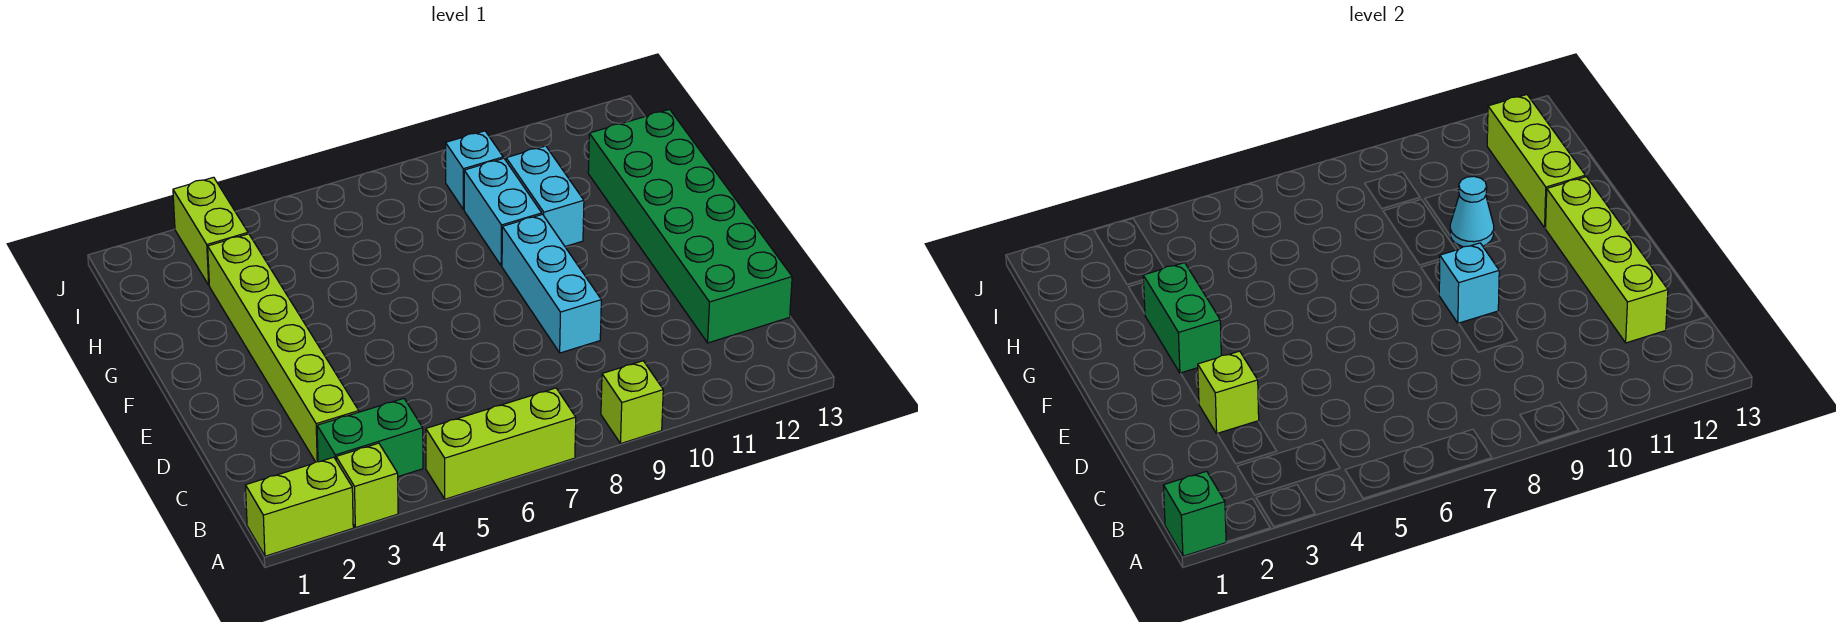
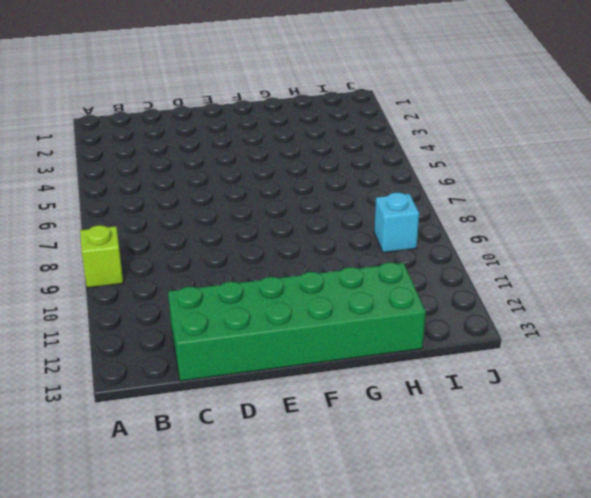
none -> lime 1x2 brick [246,457,353,556]
none -> lime 1x1 brick [336,443,398,528]
none -> lime 1x3 brick [426,388,576,499]

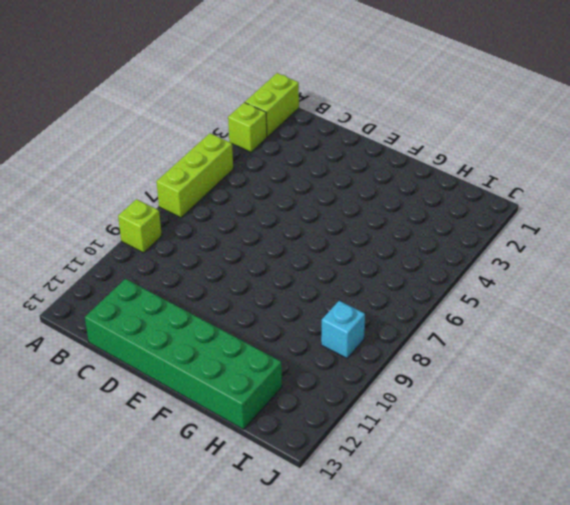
none -> green 1x2 brick [317,398,423,476]
none -> lime 1x6 brick [208,234,359,462]
none -> cyan 1x3 brick [502,214,601,353]

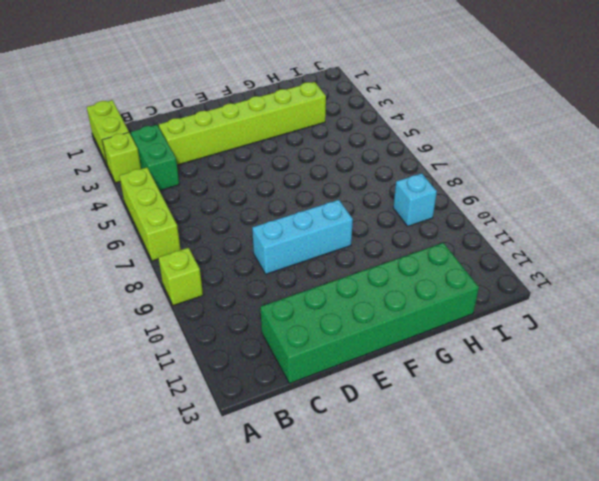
none -> cyan 1x2 brick [464,158,542,266]
none -> cyan 1x2 brick [506,146,584,246]
none -> lime 1x2 brick [173,177,248,285]

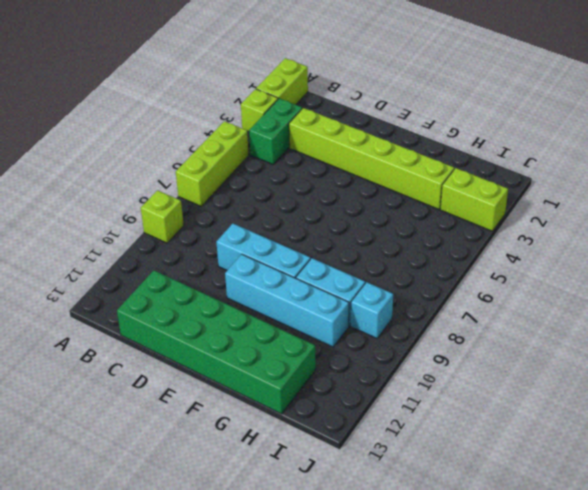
cyan 1x4 brick [225,254,349,347] -> cyan 1x2 brick [506,146,584,246]
none -> green 1x1 brick [1164,471,1226,556]
none -> lime 1x4 brick [1545,177,1668,343]
none -> lime 1x1 brick [1198,351,1259,434]

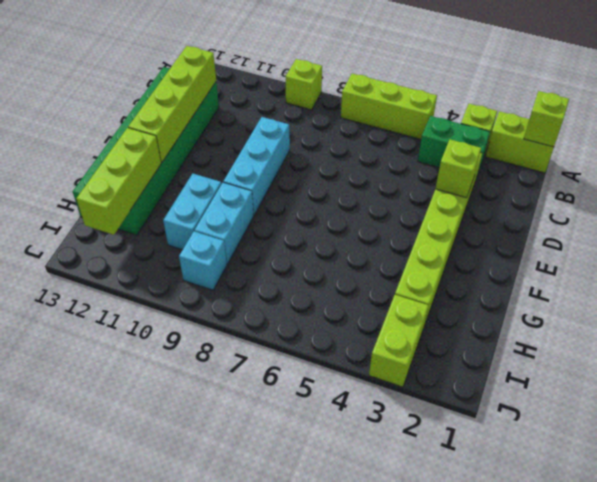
lime 1x1 brick [524,91,569,147] -> green 1x1 brick [1164,471,1226,556]
none -> cyan 1x1 brick [1439,243,1499,324]
none -> green 1x2 brick [1143,263,1221,373]
none -> cyan 1x1 cone [1450,176,1494,247]

